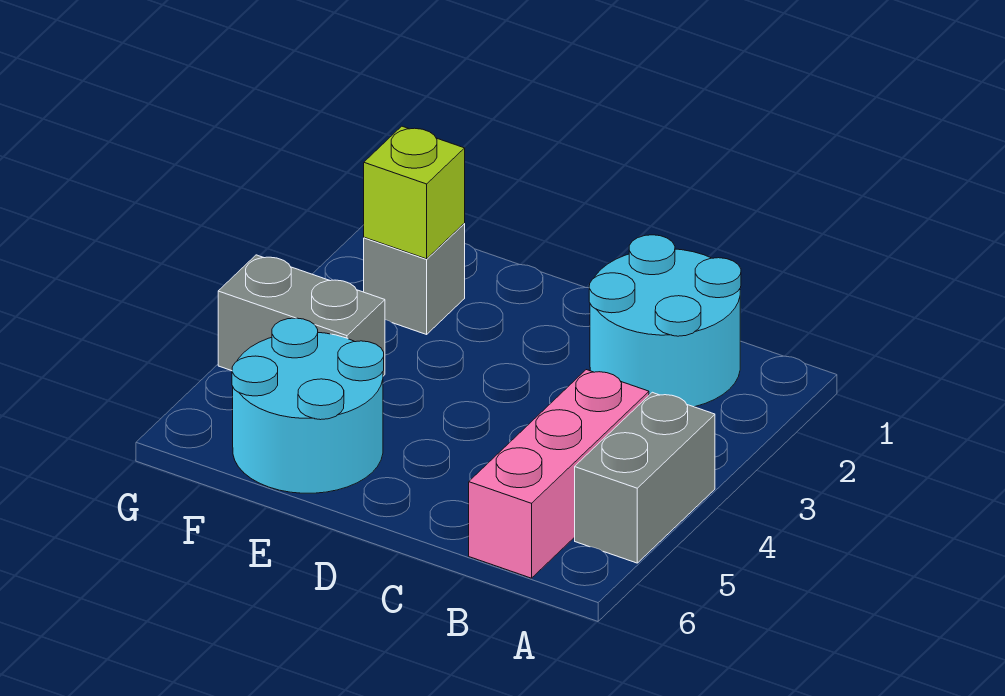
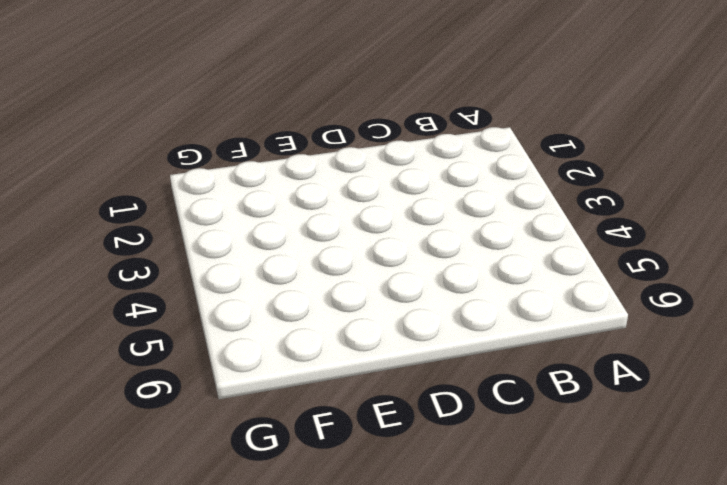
none -> grey 1x2 brick [575,392,715,563]
none -> cyan 2x2 round brick [589,235,741,407]

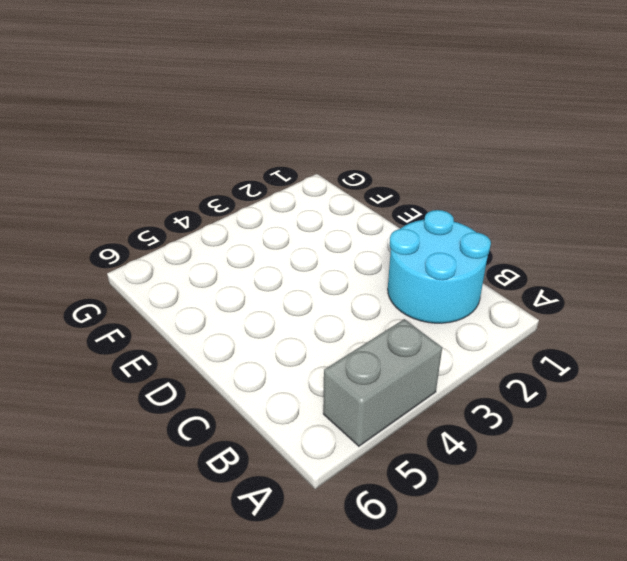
none -> pink 1x3 brick [469,370,649,578]
none -> cyan 2x2 round brick [232,318,384,493]

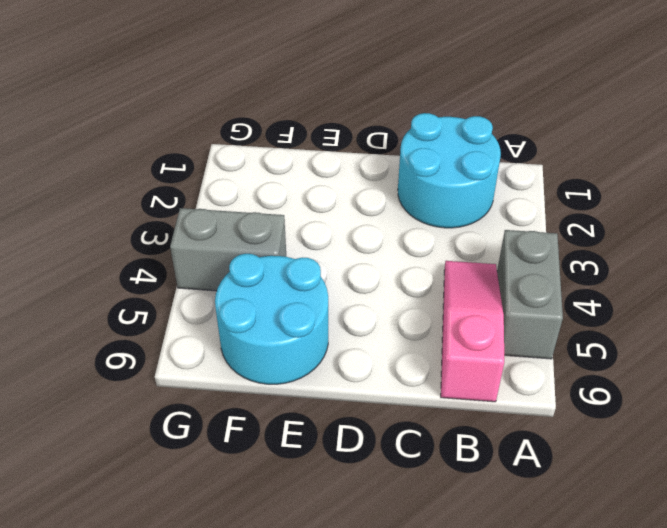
pink 1x3 slope [441,261,504,402] -> pink 1x3 brick [469,370,649,578]
none -> grey 1x1 brick [364,224,465,334]
none -> lime 1x1 brick [364,126,465,259]

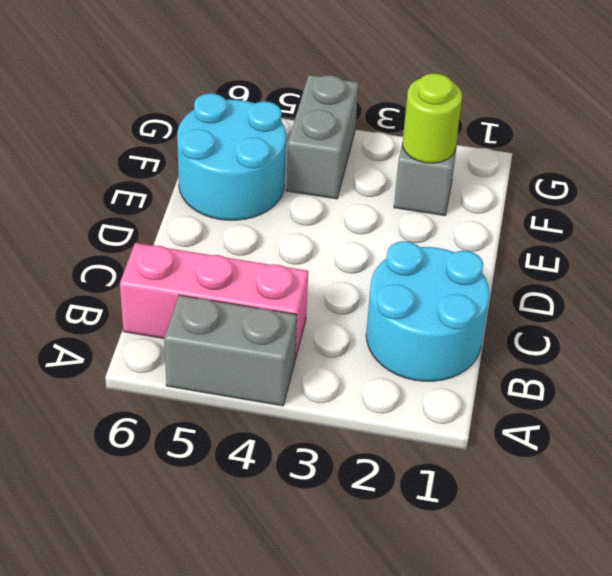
lime 1x1 round brick [403,73,462,163] -> lime 1x1 brick [364,126,465,259]

